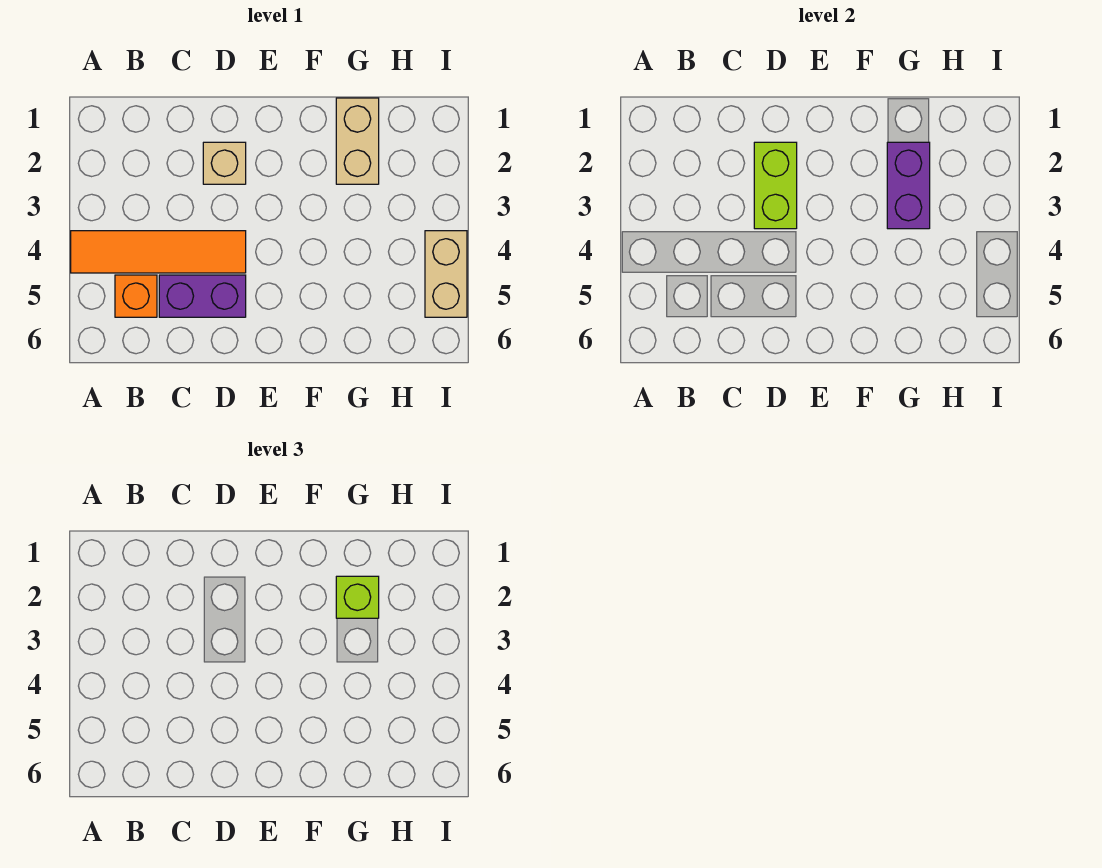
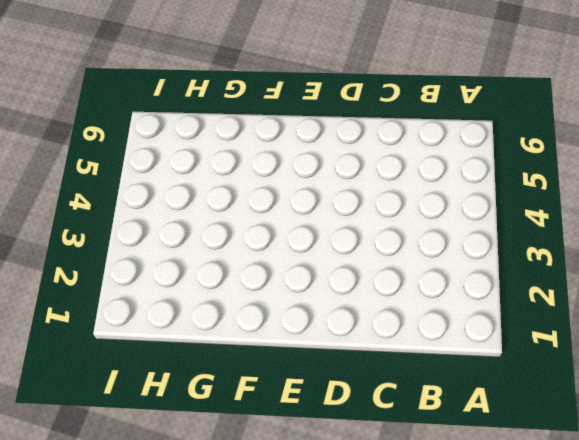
none -> orange 1x4 tile [71,231,246,273]
none -> orange 1x1 brick [115,275,157,317]

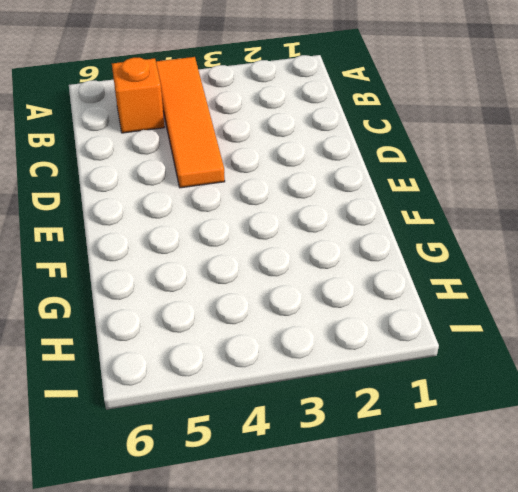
none -> purple 1x2 brick [159,275,246,317]
none -> tan 1x1 brick [203,142,246,184]

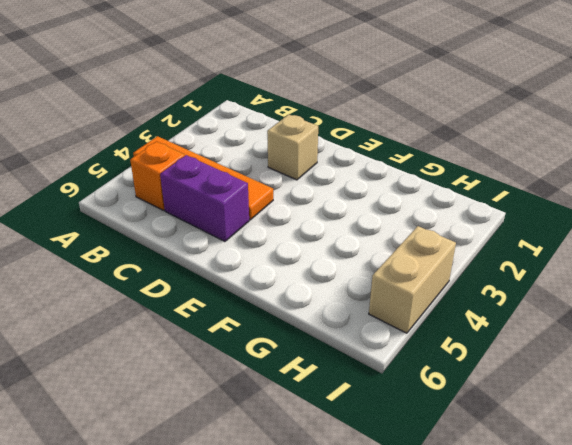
none -> tan 1x2 brick [336,98,379,184]
none -> lime 1x2 brick [754,142,797,229]

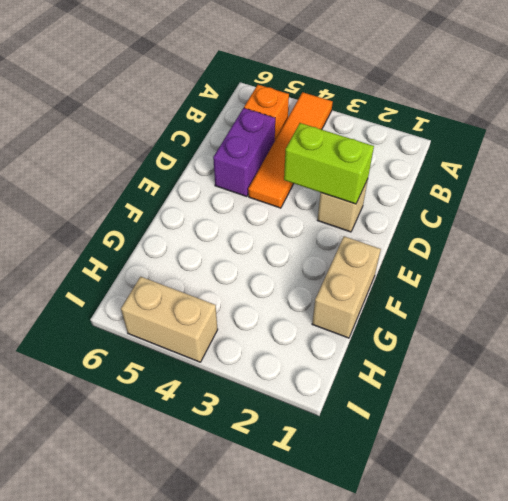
tan 1x2 brick [312,236,381,338] -> tan 1x2 brick turned to [336,98,379,184]
none -> purple 1x2 brick [887,142,930,229]
none -> lime 1x1 brick [336,576,379,618]

